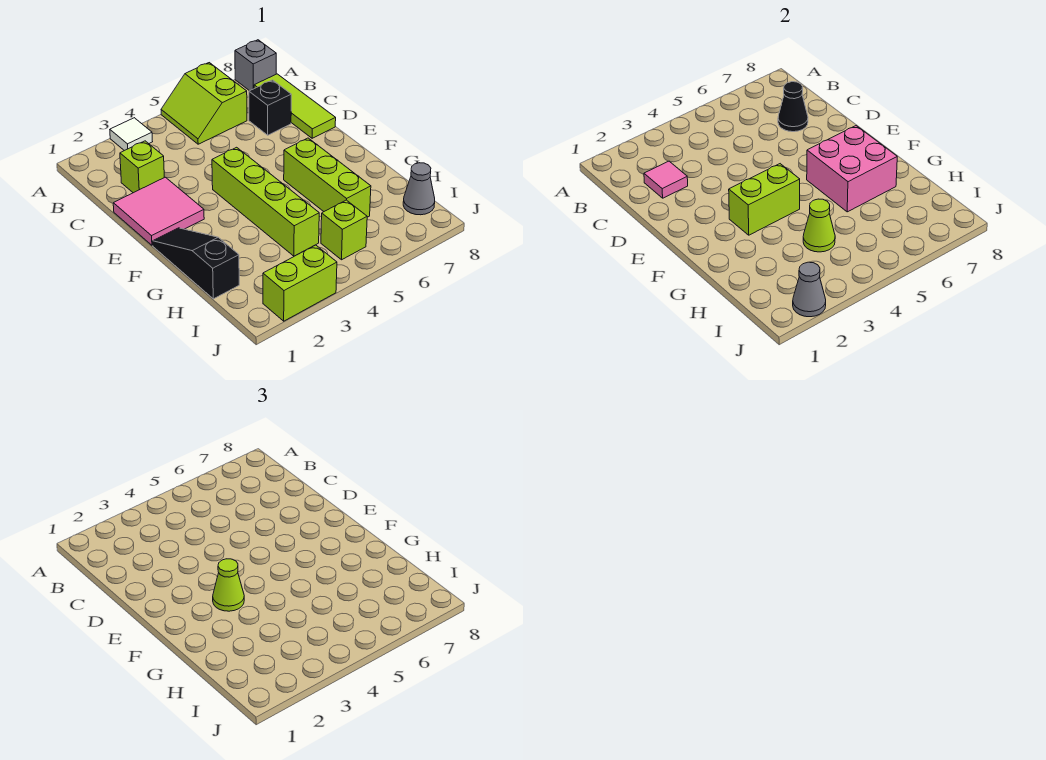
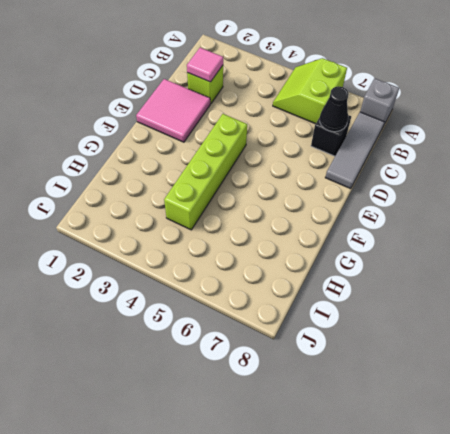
grey 1x3 tile [325,112,384,189] -> lime 1x3 tile [254,74,336,138]
none -> white 1x1 tile [110,118,153,151]
none -> black 1x3 slope [153,228,239,299]
none -> lime 1x3 brick [284,138,371,217]

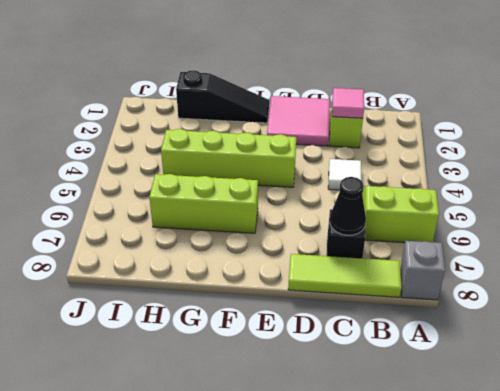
white 1x1 tile [328,159,361,190] -> white 1x1 tile moved to [110,118,153,151]
none -> lime 1x1 brick [321,200,367,260]
none -> grey 1x1 cone [403,163,435,215]
none -> lime 1x2 brick [263,245,337,321]

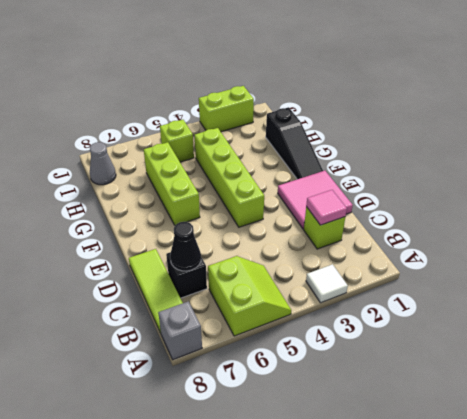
none -> lime 1x2 brick [729,164,800,235]
none -> pink 2x2 brick [807,126,897,212]
none -> lime 1x1 cone [803,199,835,252]

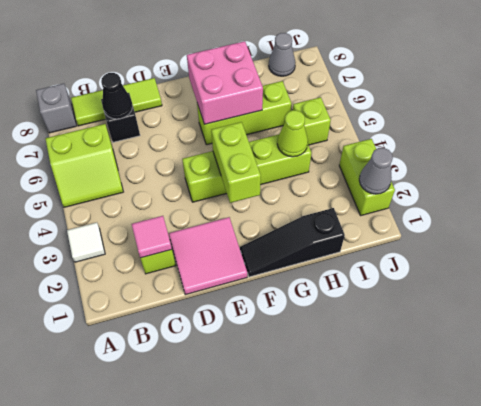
none -> lime 1x1 cone [213,559,244,611]

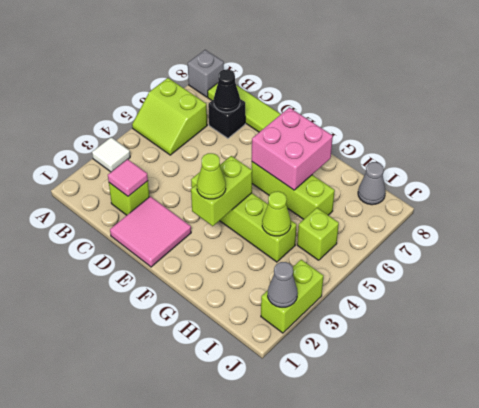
none -> black 1x3 slope [153,228,239,299]

